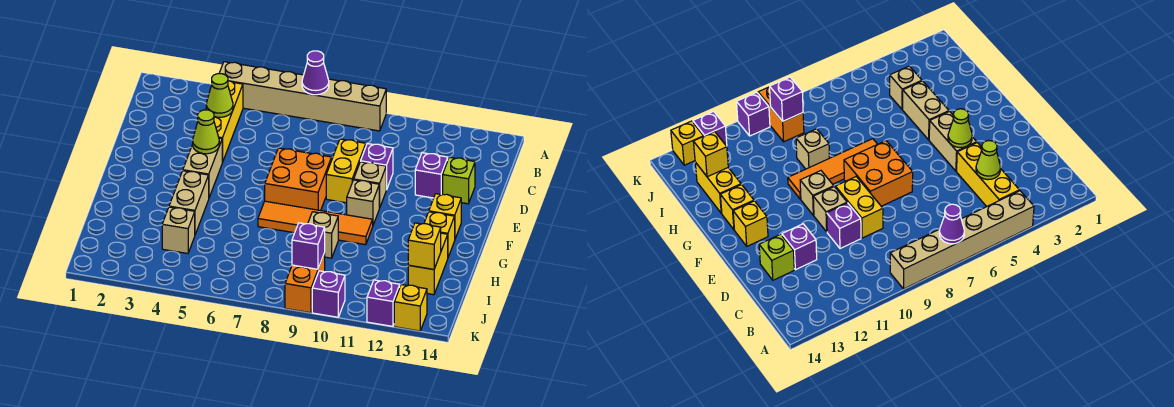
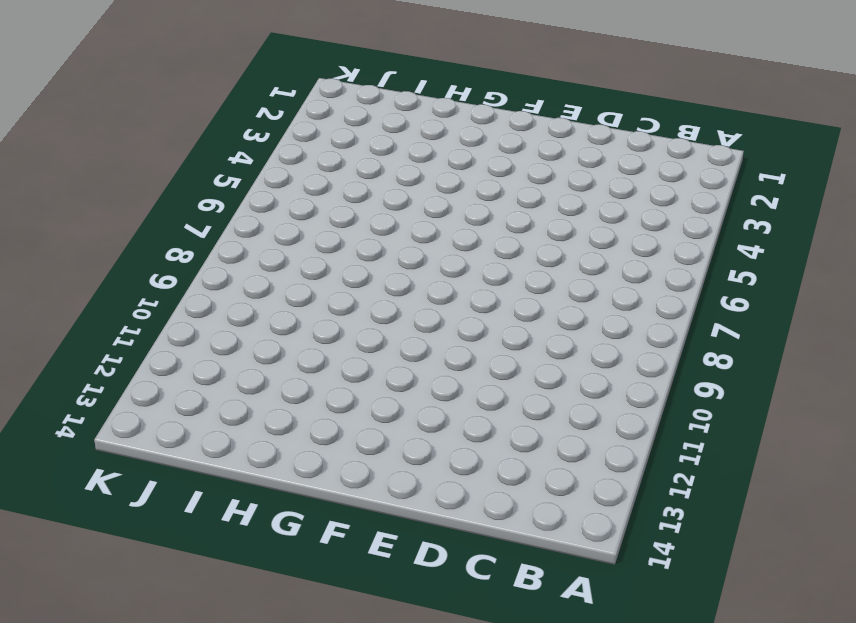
none -> tan 1x6 brick [219,62,386,131]
none -> yellow 1x3 brick [214,81,243,162]
none -> yellow 1x2 brick [326,139,366,203]

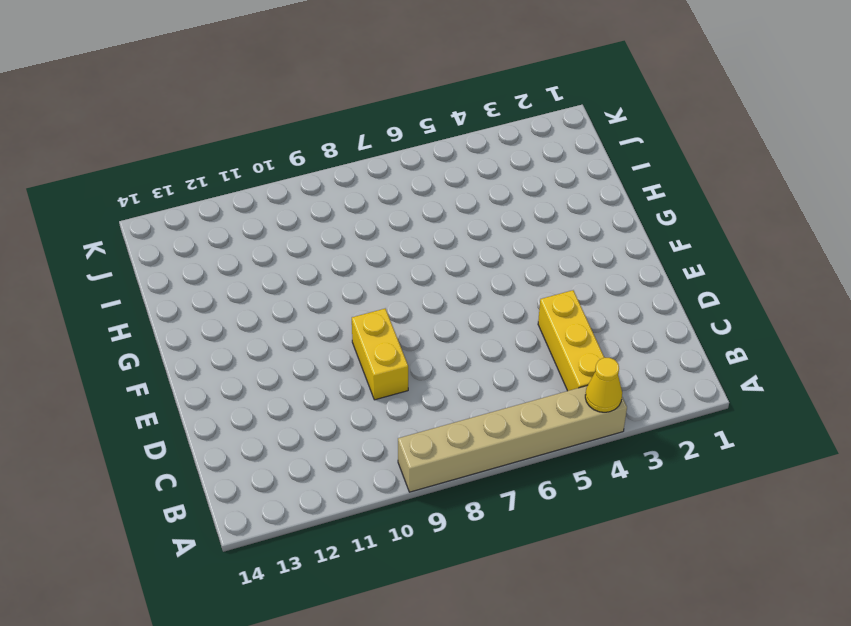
yellow 1x1 cone [585,358,622,412] -> none
none -> purple 1x1 brick [361,144,393,190]
none -> purple 1x1 brick [415,153,448,198]
none -> lime 1x1 brick [443,157,475,204]

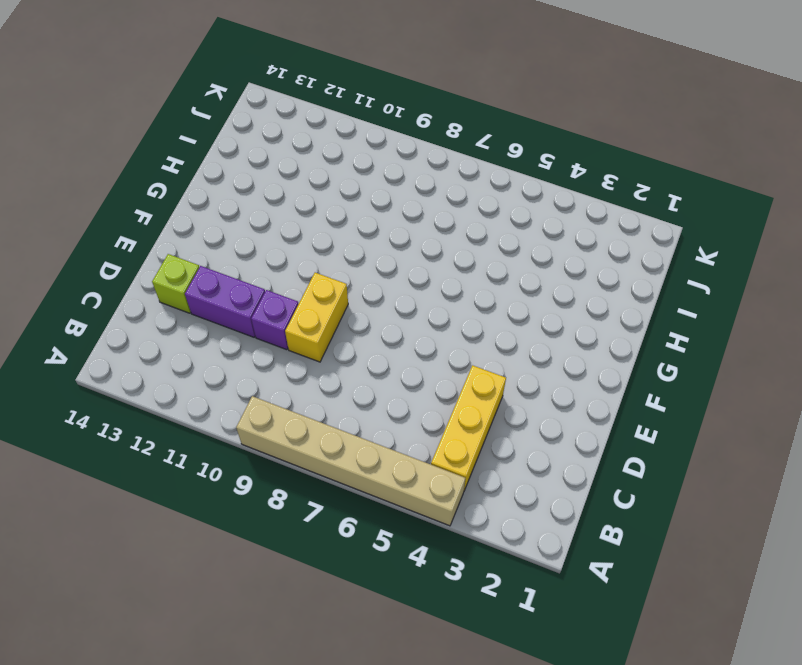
purple 1x2 brick [185,266,265,337] -> purple 1x1 brick [415,153,448,198]
none -> tan 1x2 brick [183,138,222,197]
none -> orange 2x2 brick [265,148,332,211]
none -> tan 1x1 brick [354,162,386,208]

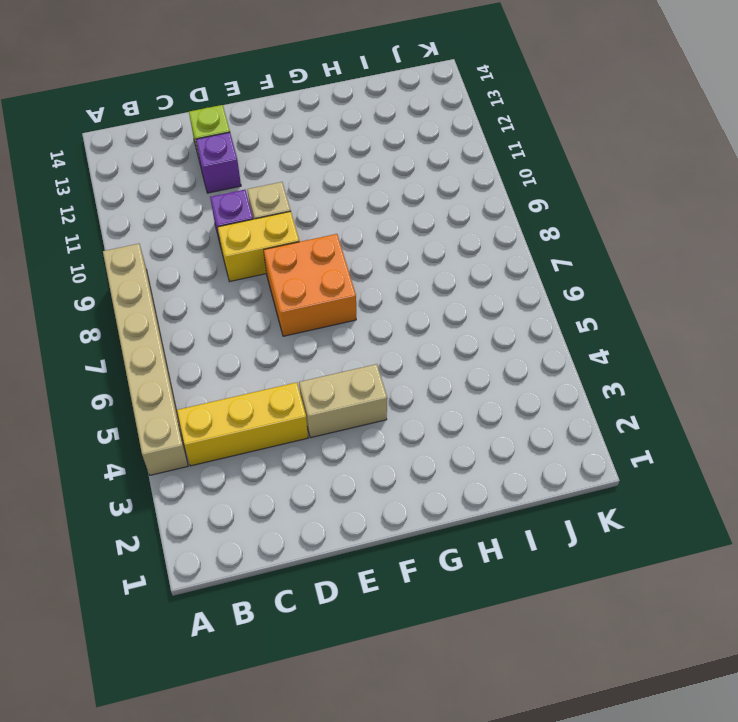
none -> tan 1x1 brick [347,180,379,225]
none -> yellow 1x1 brick [429,194,461,238]
none -> tan 1x2 brick [169,171,209,234]

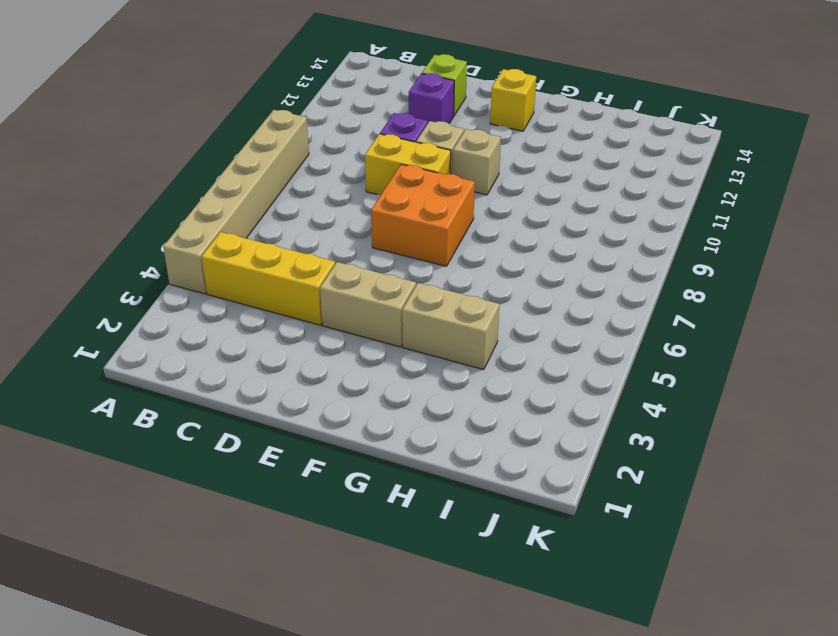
none -> orange 1x4 tile [258,201,373,245]
none -> yellow 1x1 brick [424,212,455,257]
none -> tan 1x1 brick [308,212,338,258]

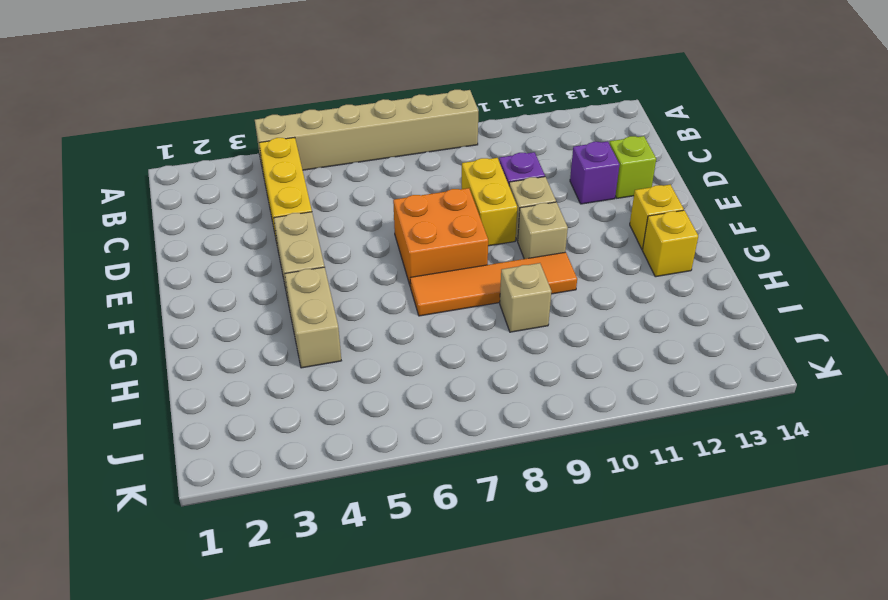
none -> yellow 1x2 brick [408,233,448,295]
none -> tan 1x1 brick [162,207,195,254]
none -> orange 1x2 brick [285,253,325,313]

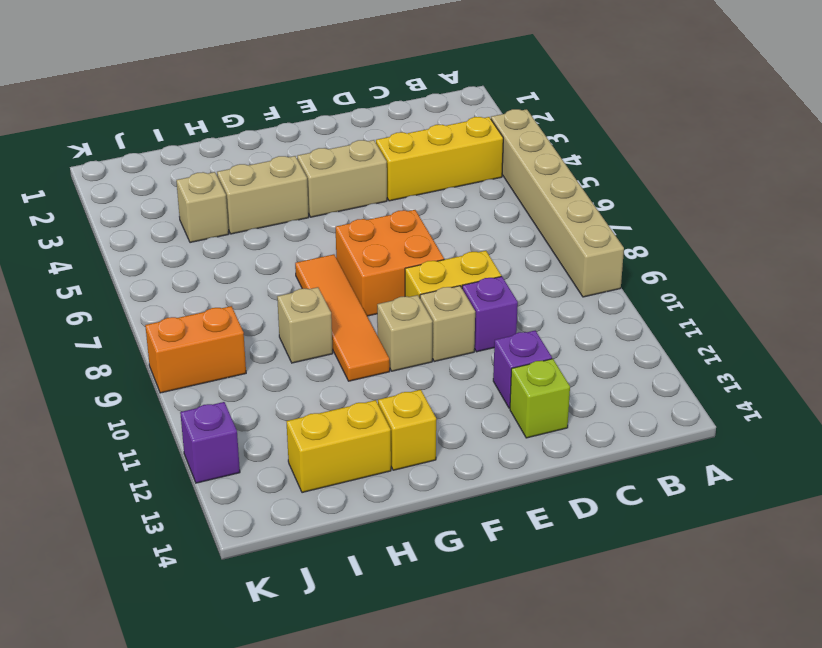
none -> yellow 1x1 brick [429,194,461,238]
none -> purple 1x1 brick [312,271,345,317]
none -> yellow 1x1 brick [394,285,427,331]

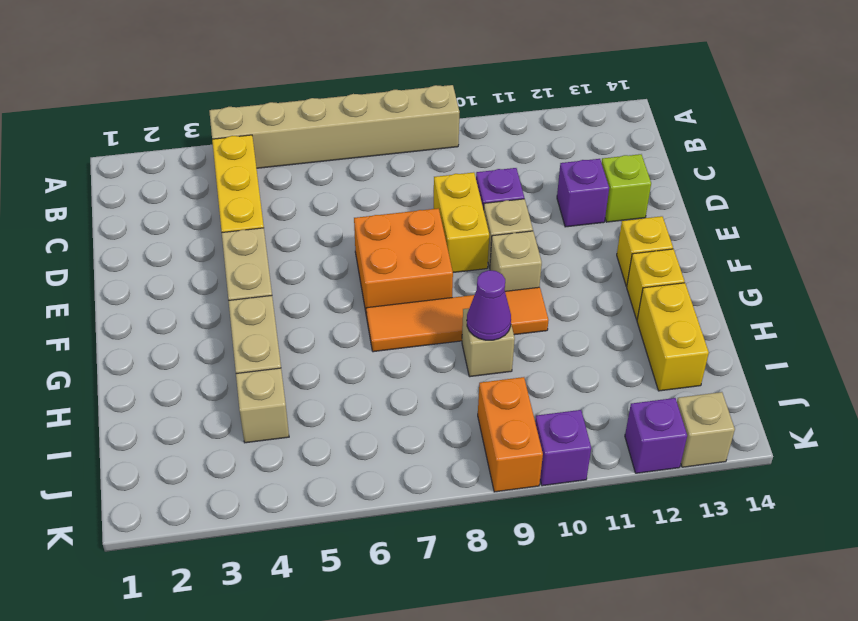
purple 1x1 cone [467,270,511,340] -> purple 1x1 cone moved to [302,51,329,95]
tan 1x1 brick [677,392,735,467] -> yellow 1x1 brick [394,285,427,331]
none -> lime 1x1 cone [206,74,233,117]
none -> lime 1x1 cone [193,110,219,154]
none -> yellow 1x1 brick [408,223,441,269]

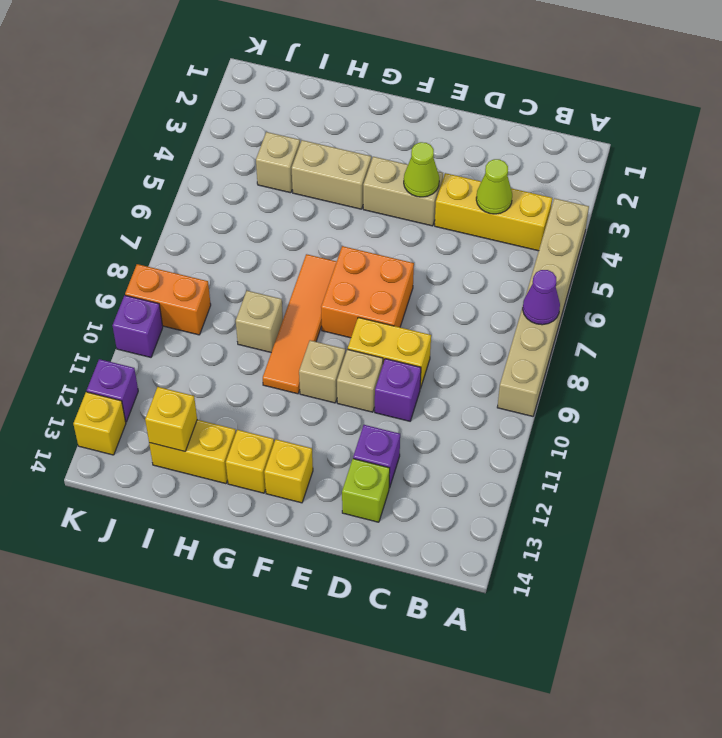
none -> purple 1x1 brick [292,223,325,269]

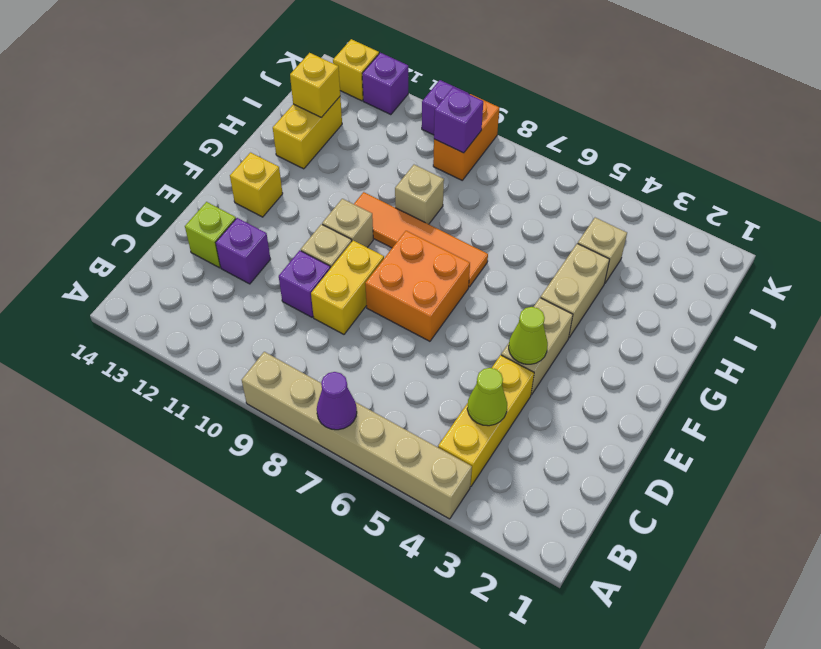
none -> yellow 1x1 brick [424,212,455,257]

